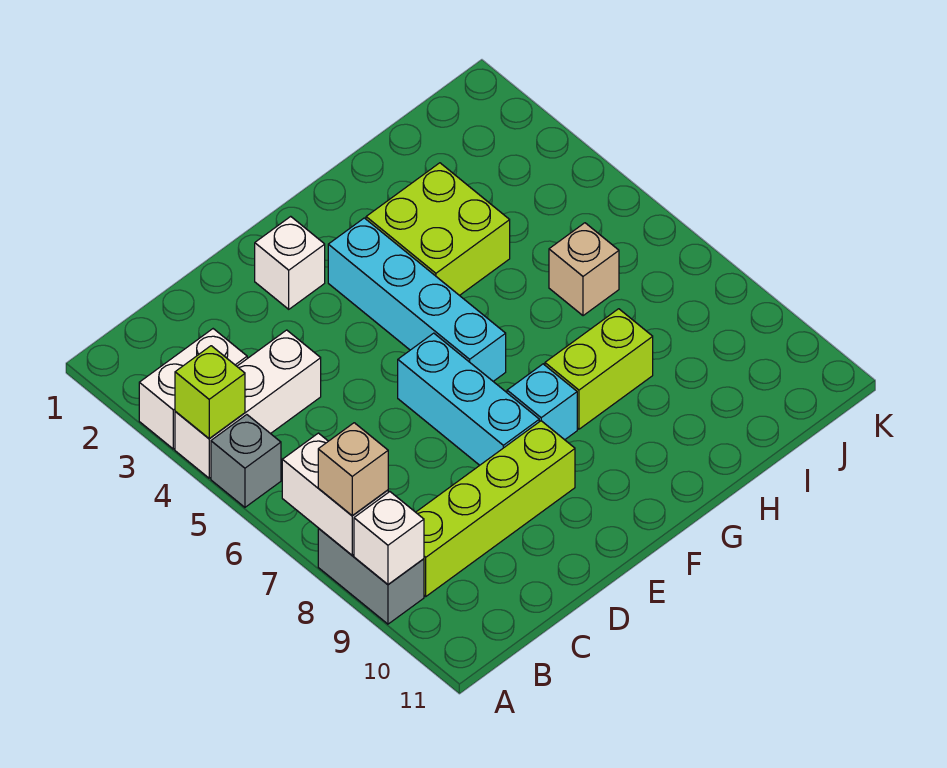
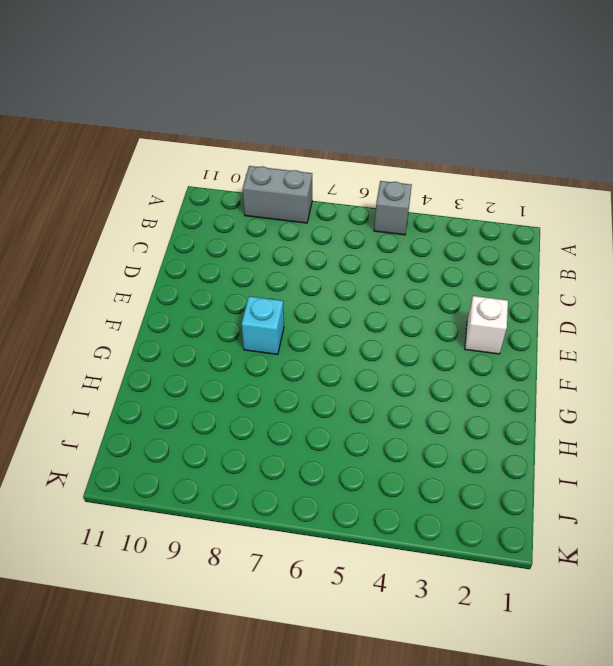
none -> white 1x2 brick [139,329,247,449]
none -> white 1x3 brick [175,330,321,478]
none -> lime 1x4 brick [416,421,575,596]

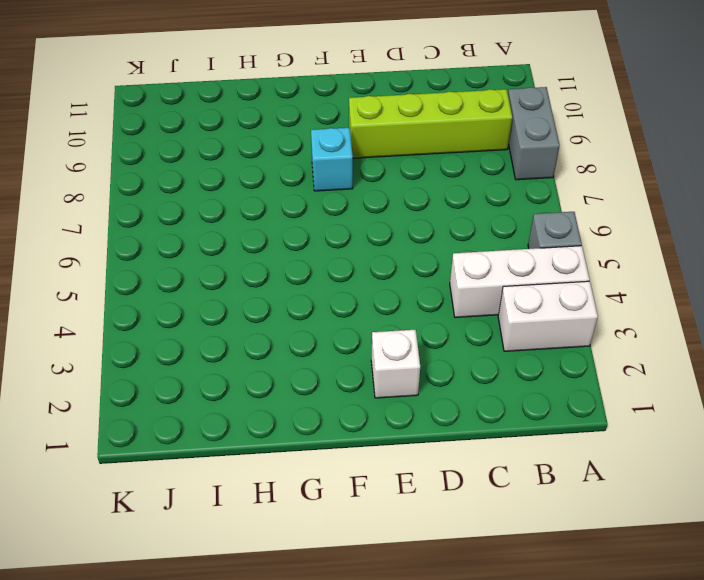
none -> cyan 1x3 brick [398,333,539,465]
none -> cyan 1x4 brick [328,218,506,381]
none -> lime 2x2 brick [366,163,510,296]

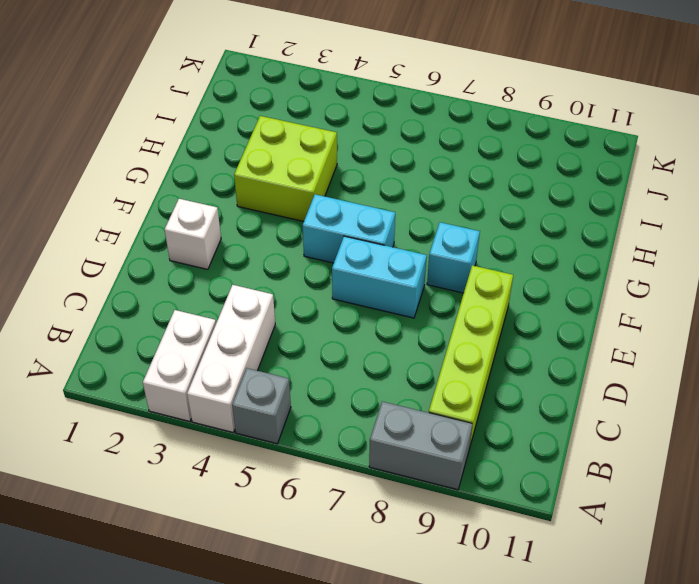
cyan 1x2 brick [332,236,427,318] -> cyan 1x3 brick [398,333,539,465]
cyan 1x2 brick [303,194,395,263] -> cyan 1x4 brick [328,218,506,381]
none -> lime 1x2 brick [545,309,653,429]
none -> tan 1x1 brick [549,223,619,316]
none -> lime 1x1 brick [175,346,245,439]

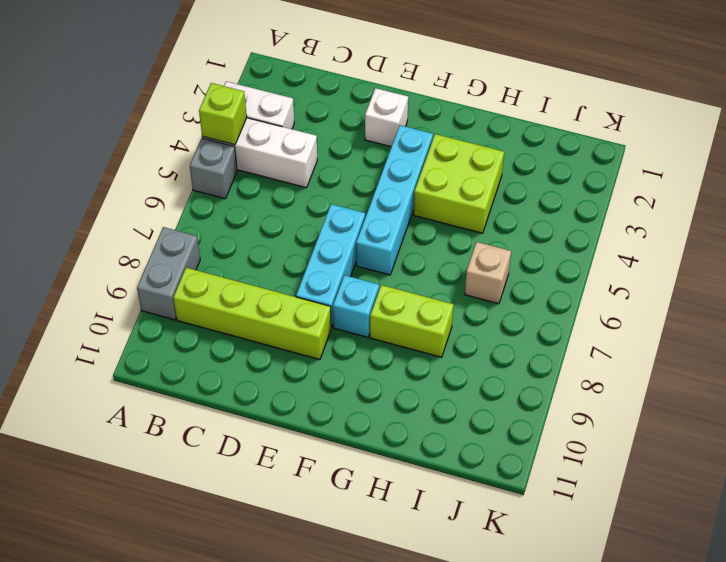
none -> white 1x2 brick [282,433,388,555]
none -> white 1x1 brick [354,492,424,584]
none -> tan 1x1 brick [318,423,388,515]

